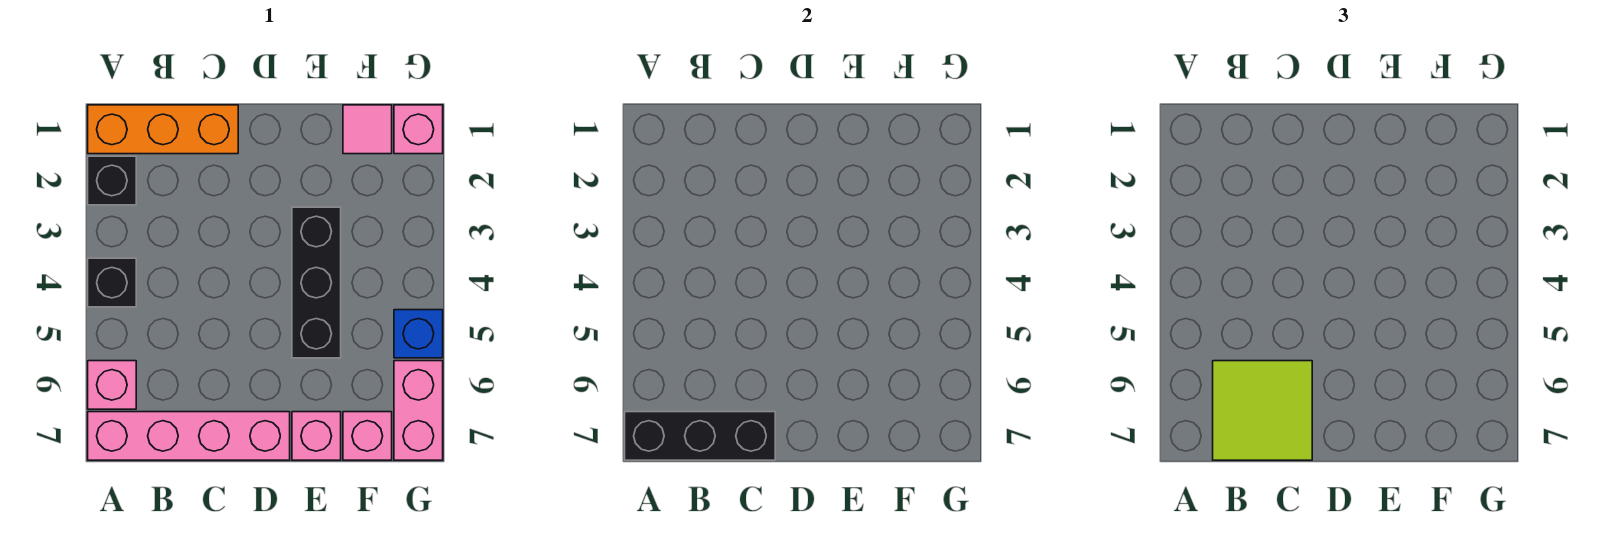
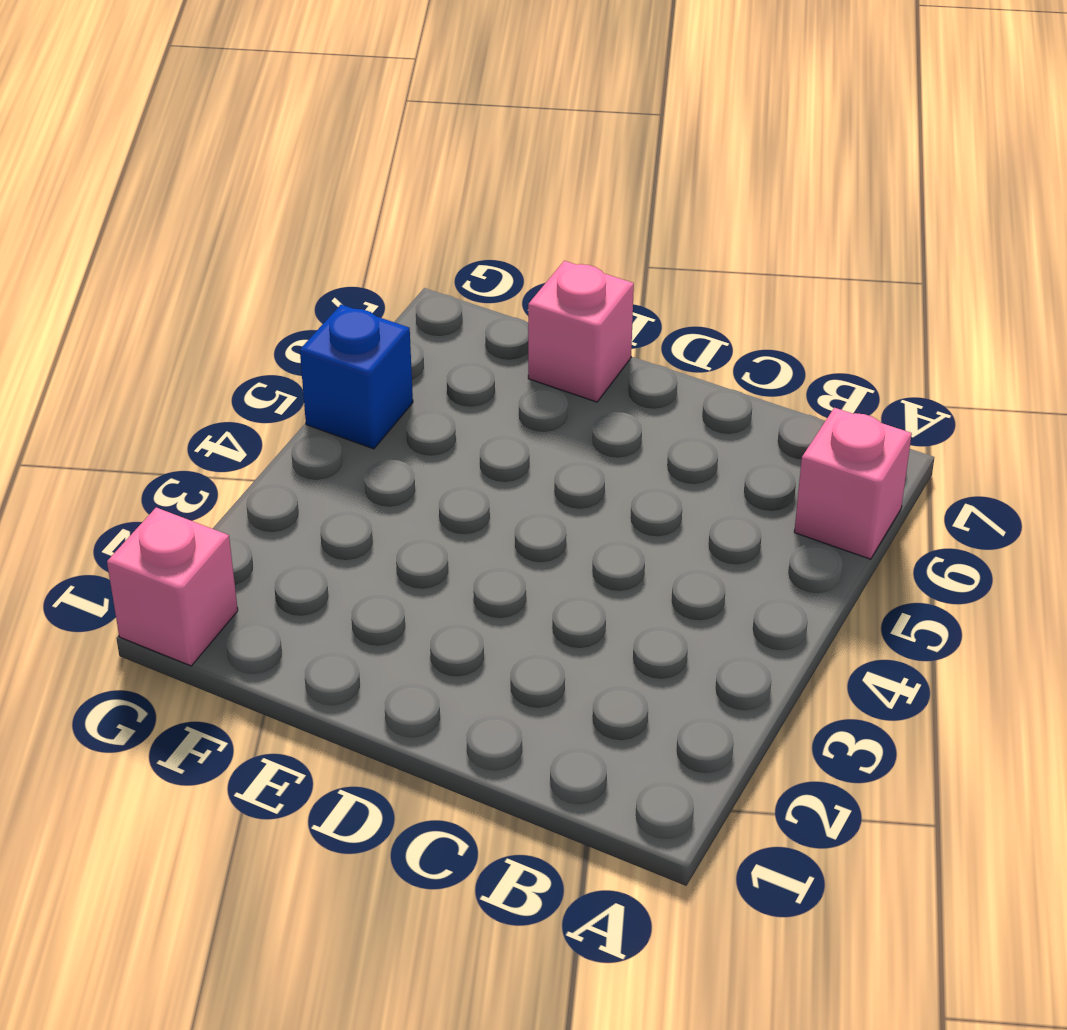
none -> orange 1x3 brick [88,105,238,154]
none -> black 1x1 brick [88,156,136,205]
none -> black 1x1 brick [88,258,136,307]

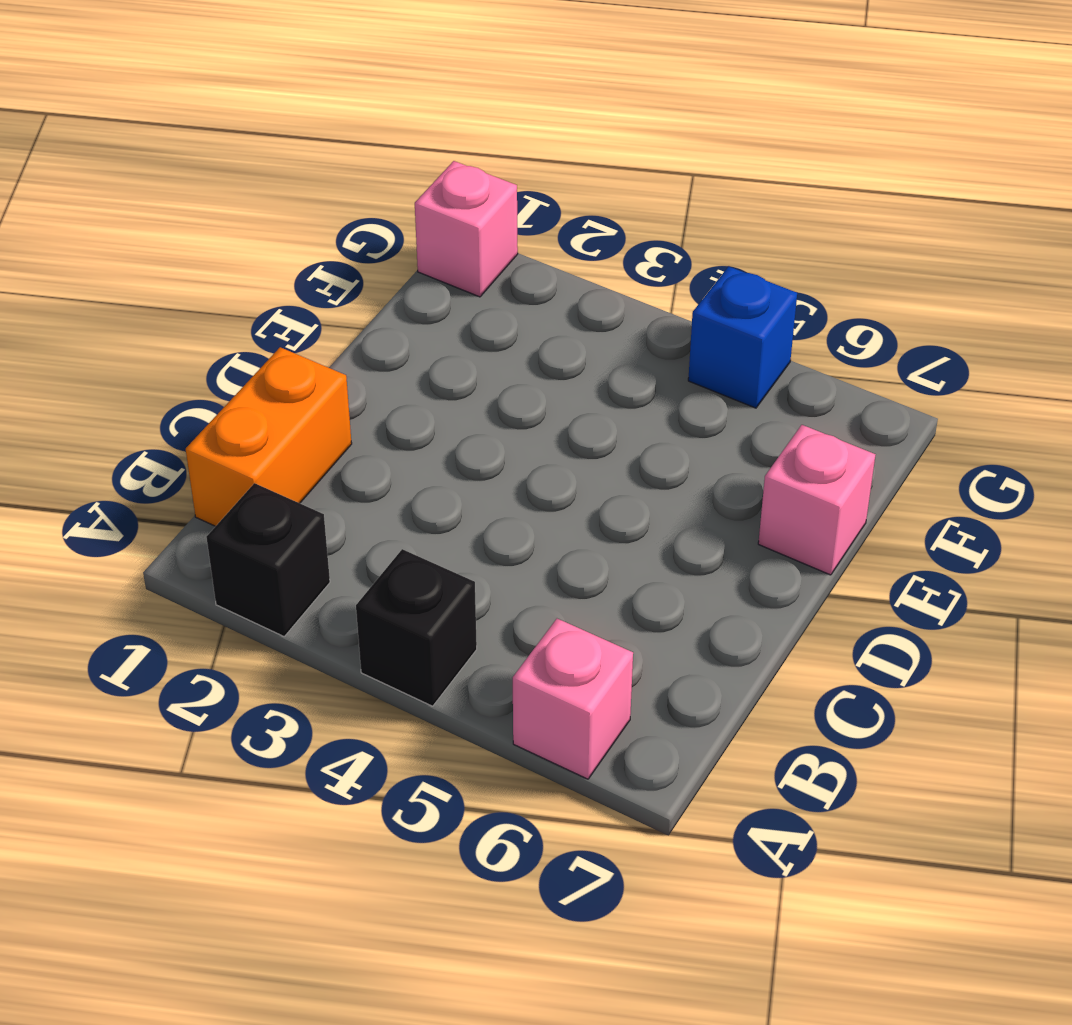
orange 1x2 brick [186,347,352,526] -> orange 1x3 brick [88,105,238,154]
none -> pink 1x4 brick [88,412,290,460]
none -> black 1x3 brick [292,207,341,358]
none -> pink 1x1 tile [343,105,392,154]

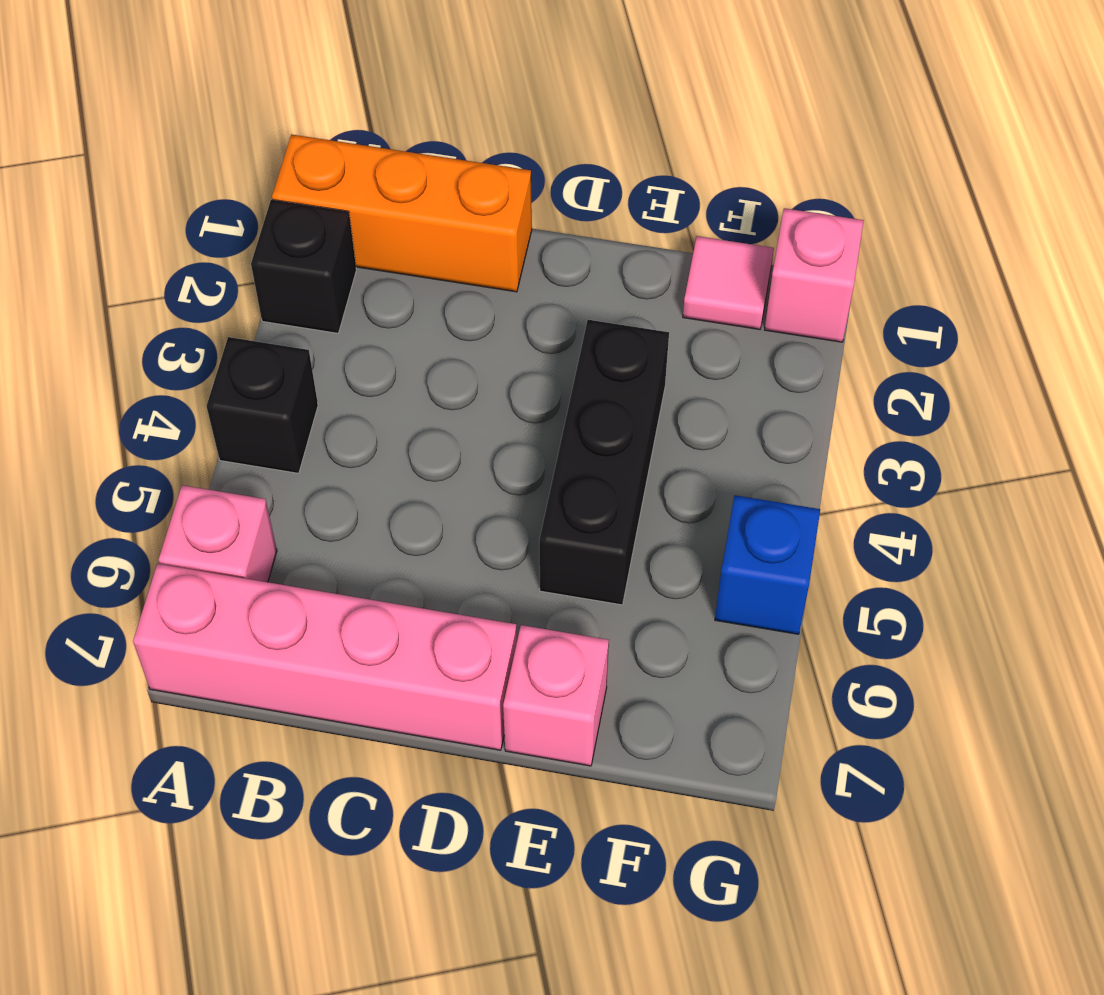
none -> pink 1x1 brick [343,412,392,460]
none -> pink 1x2 brick [394,361,443,460]
none -> black 1x3 brick [625,412,775,460]

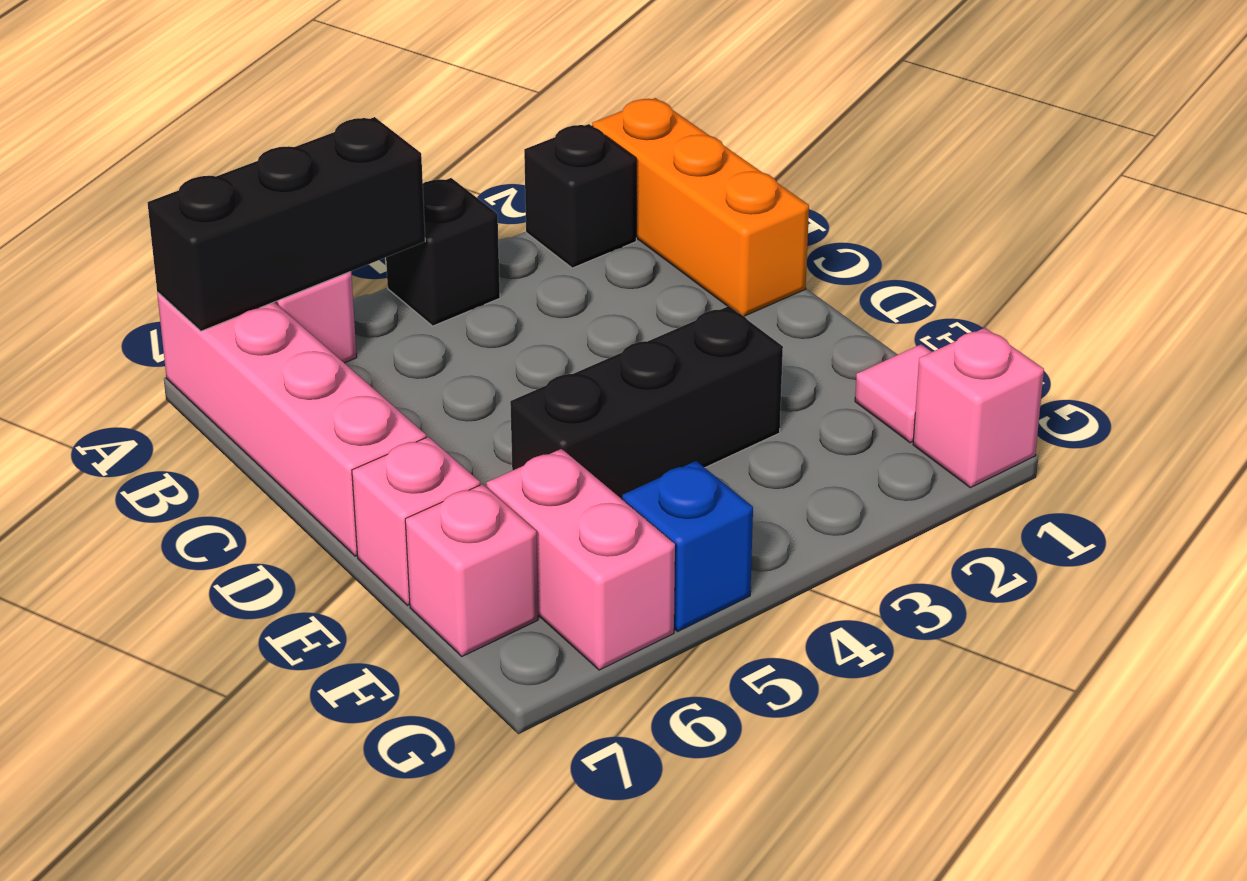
black 1x3 brick [147,117,425,331] -> black 1x3 brick turned to [625,412,775,460]
pink 1x2 brick [486,449,675,670] -> pink 1x2 brick turned to [394,361,443,460]
none -> lime 2x2 tile [1213,361,1312,460]

